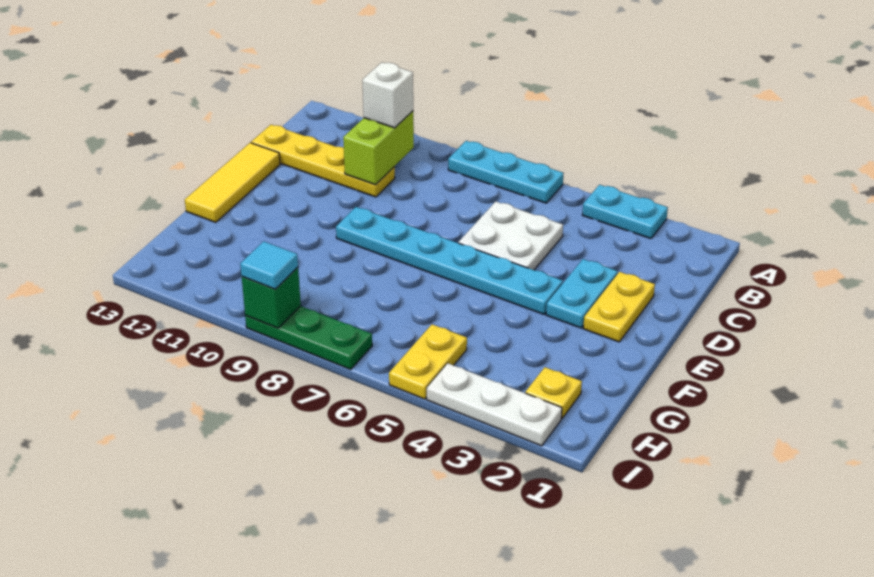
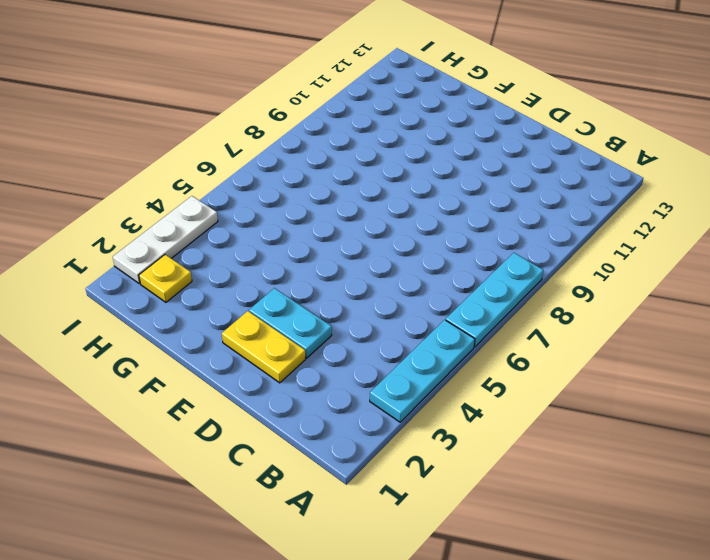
cyan 1x3 plate [370,320,475,422] -> cyan 1x2 plate [582,185,668,239]
none -> white 2x2 plate [458,201,563,270]
none -> yellow 1x4 plate [251,125,395,197]
none -> yellow 1x3 tile [185,143,280,222]

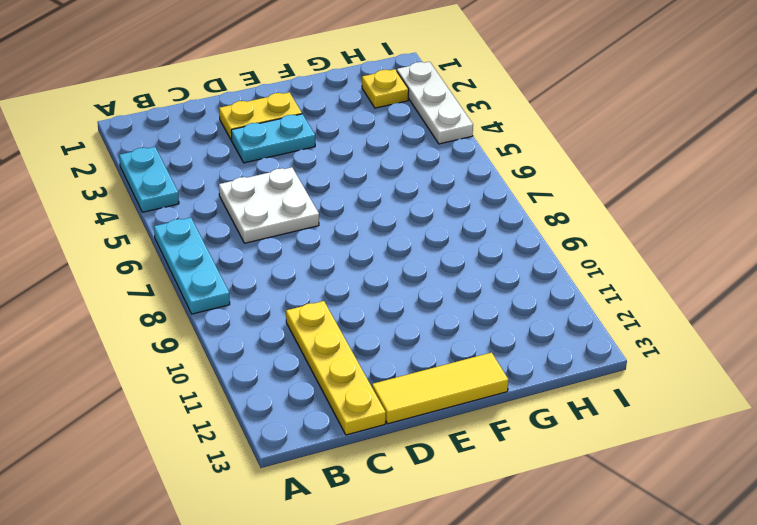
none -> cyan 1x6 plate [336,207,563,314]
none -> yellow 1x2 plate [389,324,467,399]
none -> green 1x3 plate [245,306,372,369]

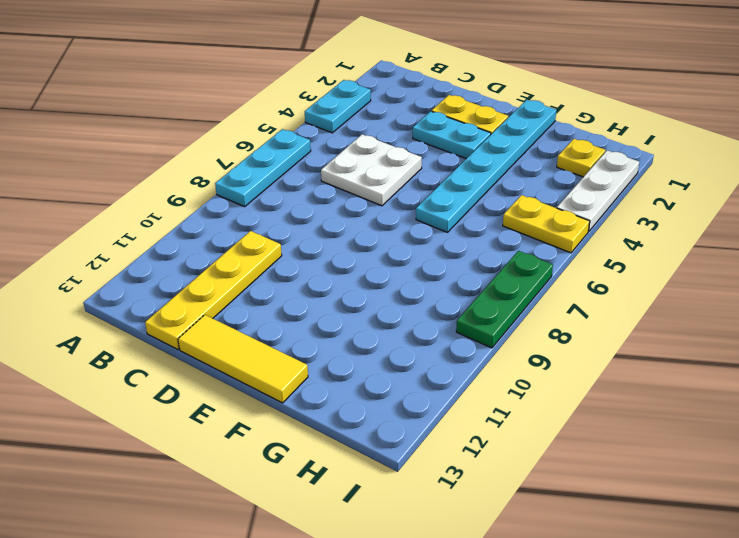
cyan 1x6 plate [416,100,556,232] -> cyan 1x6 plate moved to [336,207,563,314]
none -> lime 1x2 brick [343,111,414,185]
none -> green 1x1 brick [242,267,301,328]
none -> white 1x1 brick [362,62,413,128]

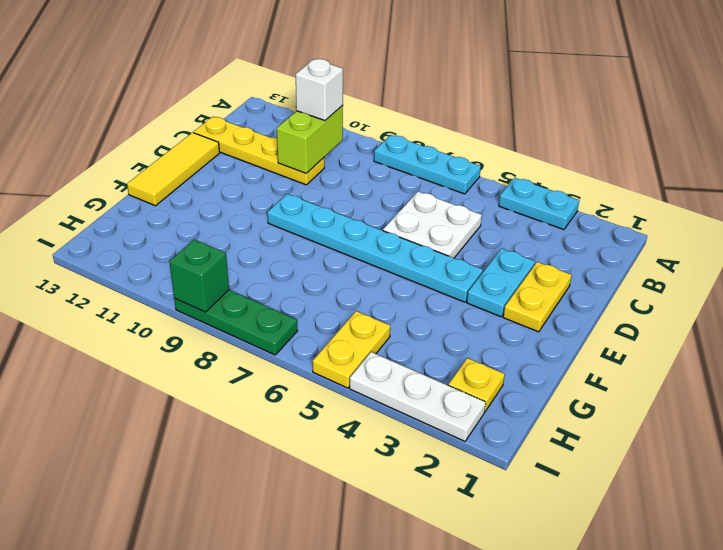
none -> cyan 1x1 tile [240,241,298,289]

